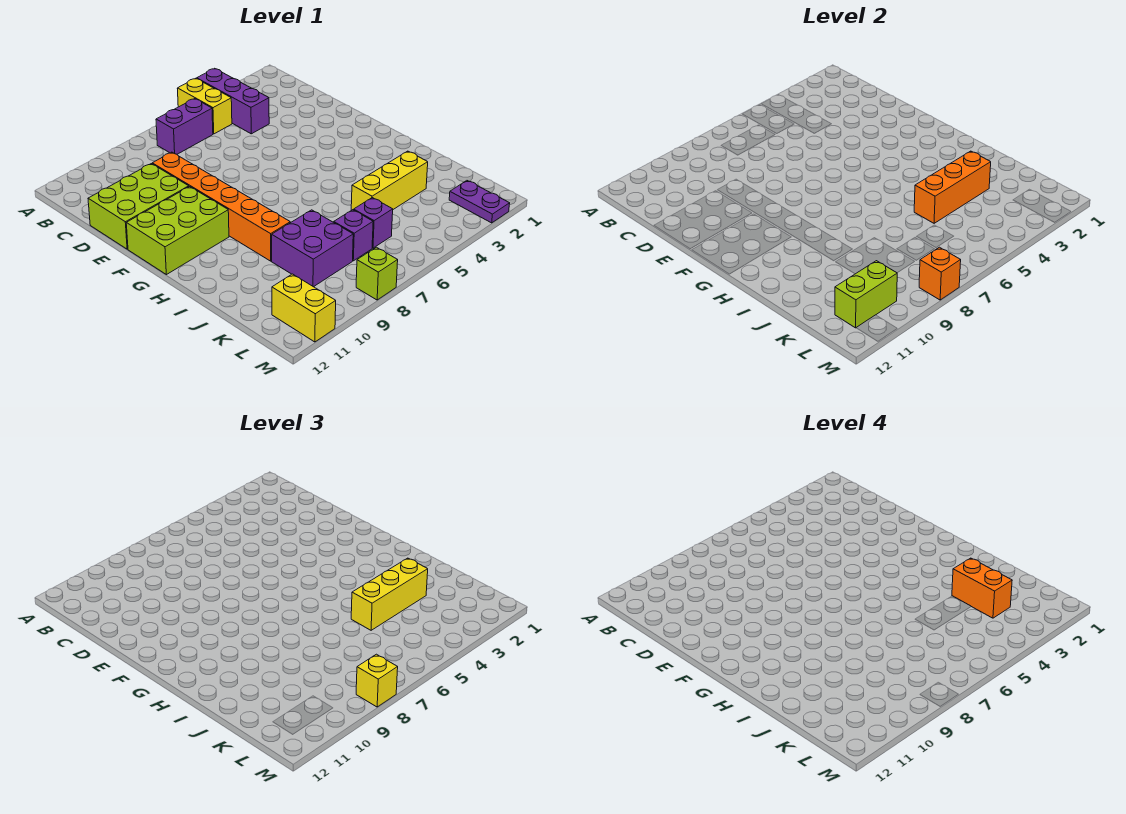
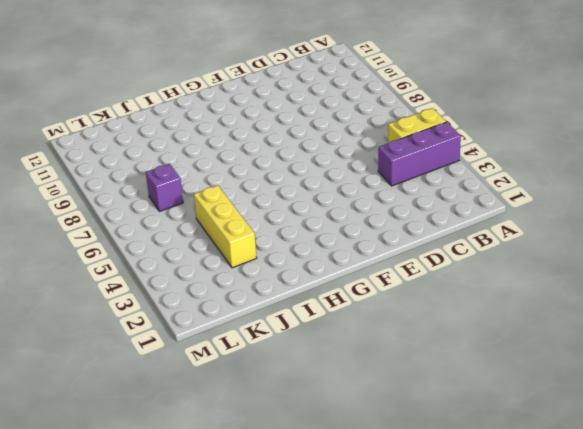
none -> purple 1x2 brick [156,99,213,154]
none -> orange 1x6 brick [152,152,290,261]
none -> lime 2x3 brick [88,164,189,249]

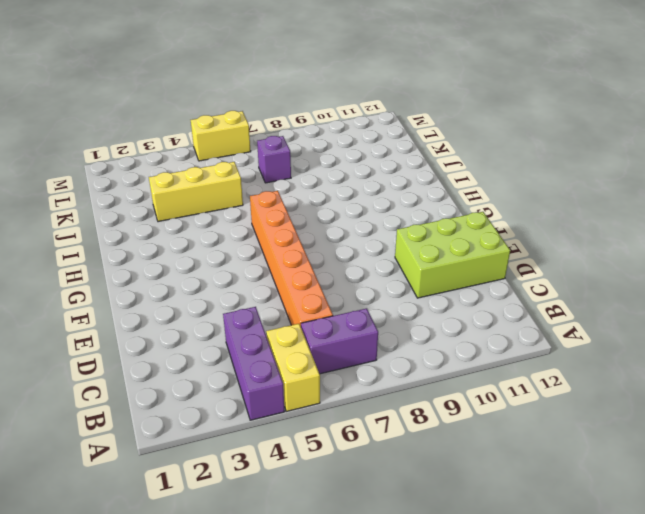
orange 1x6 brick [250,191,333,326] -> orange 1x6 brick moved to [152,152,290,261]
yellow 1x2 brick [191,111,251,161] -> yellow 1x2 brick turned to [272,274,336,342]
none -> lime 2x3 brick [126,187,229,275]
none -> purple 2x2 brick [272,210,353,287]
none -> purple 1x1 brick [354,198,393,248]

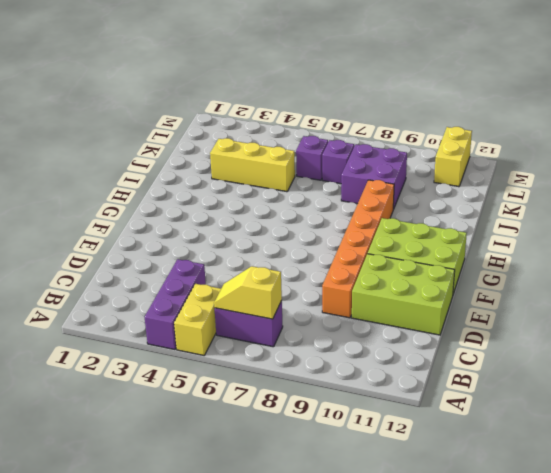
yellow 1x2 slope [214,266,282,319] -> none
none -> purple 1x2 plate [449,181,510,223]
none -> lime 1x1 brick [356,247,398,300]
none -> orange 1x3 brick [914,151,991,223]

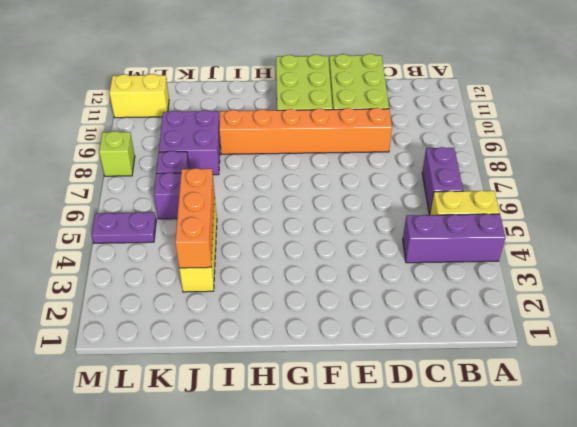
purple 1x2 plate [92,212,156,243] -> purple 1x2 plate moved to [449,181,510,223]
none -> lime 1x2 brick [835,261,897,328]
none -> orange 1x1 brick [919,247,961,300]
none -> yellow 1x3 brick [351,558,428,630]

